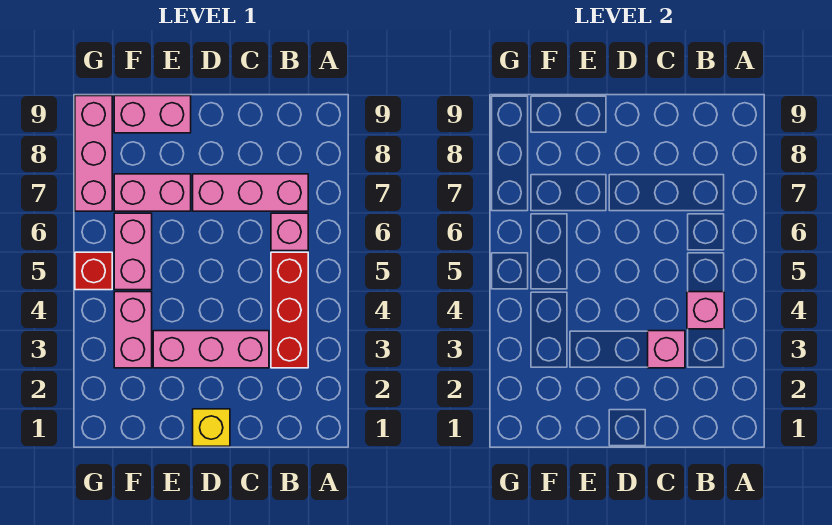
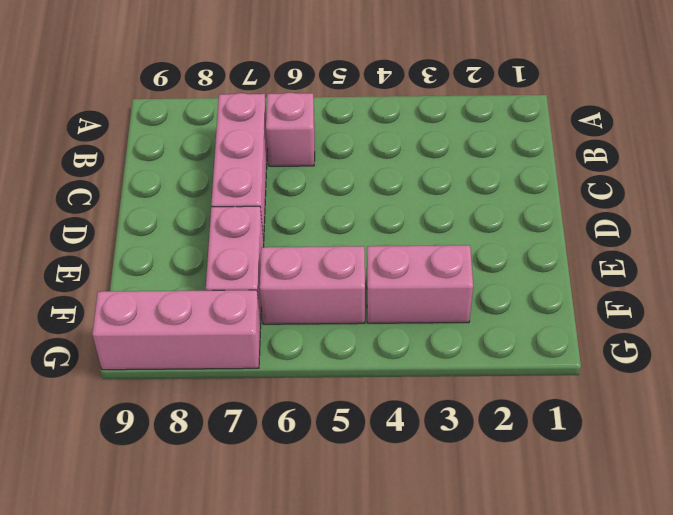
none -> red 1x3 brick [271,252,308,368]
none -> pink 1x3 brick [153,331,269,368]
none -> yellow 1x1 brick [193,409,230,446]

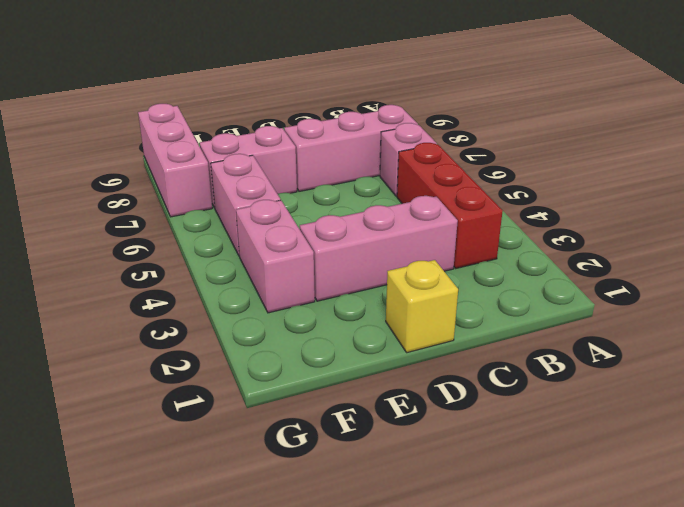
none -> pink 1x2 brick [114,96,191,133]
none -> red 1x1 brick [75,252,112,290]
none -> pink 1x1 brick [687,292,724,329]

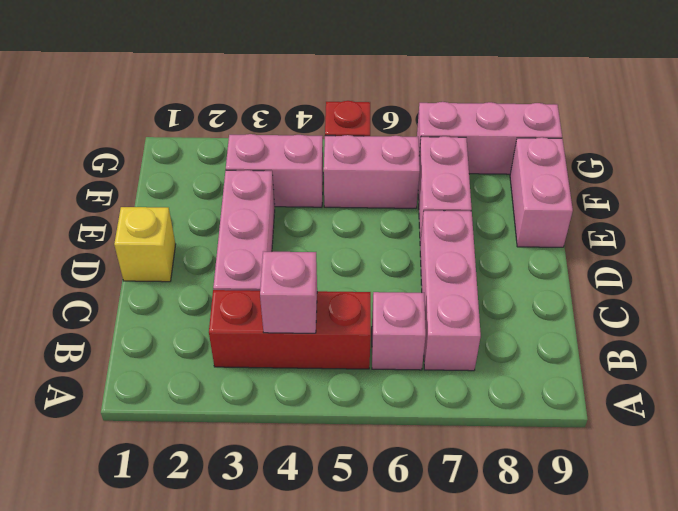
none -> pink 1x1 brick [648,331,685,368]

